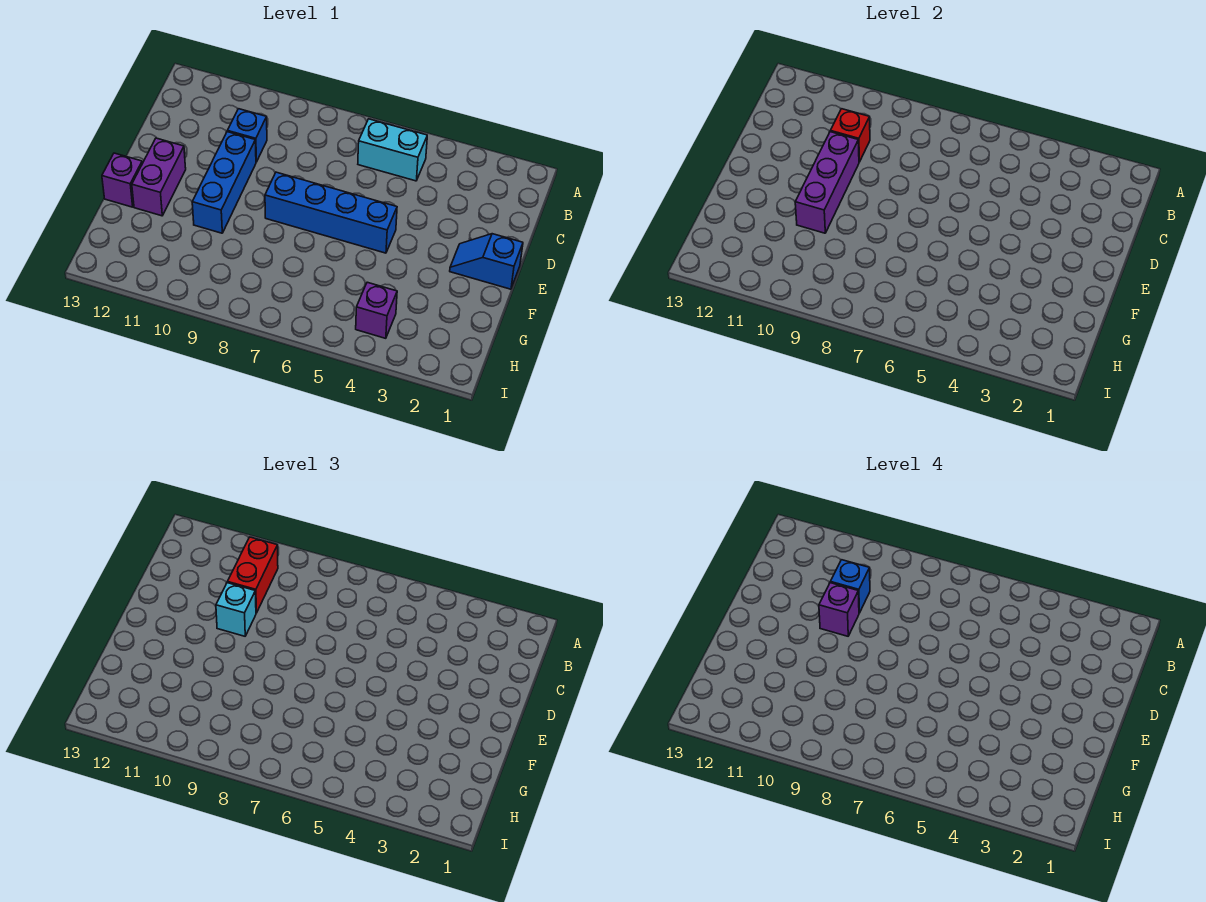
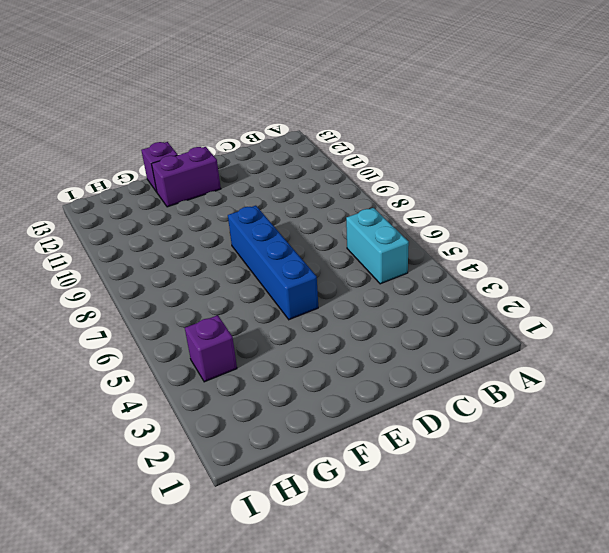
none -> blue 1x1 brick [228,109,267,162]
none -> blue 1x3 brick [192,132,256,233]
none -> blue 1x2 slope [450,234,523,289]

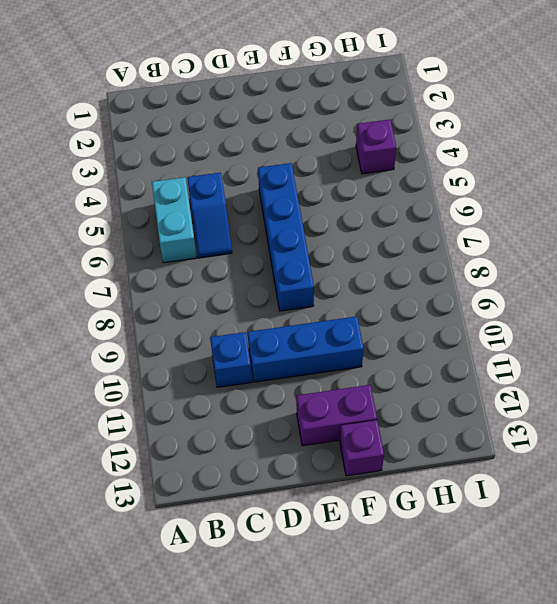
blue 1x2 slope [187,173,232,258] -> blue 1x2 slope moved to [450,234,523,289]
none -> red 1x1 brick [831,109,870,162]
none -> purple 1x3 brick [795,132,859,233]
none -> red 1x2 brick [228,537,278,613]

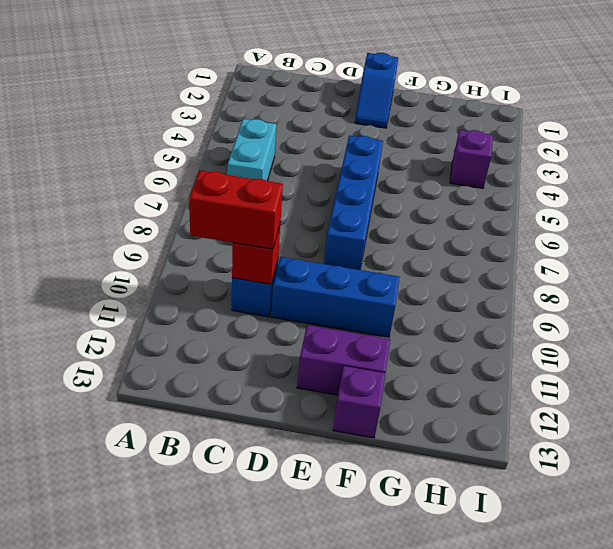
none -> purple 1x3 brick [795,132,859,233]
none -> cyan 1x1 brick [216,583,256,636]
none -> blue 1x1 brick [831,560,870,613]

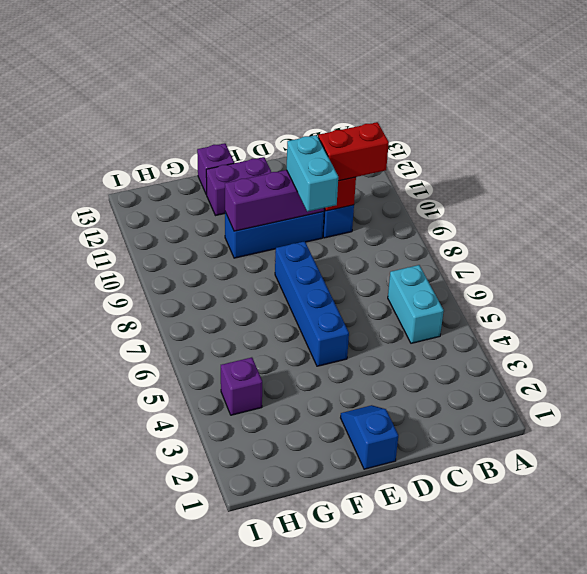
cyan 1x2 brick [287,135,338,212] -> cyan 1x1 brick [216,583,256,636]
none -> blue 1x1 brick [831,560,870,613]
none -> purple 1x1 brick [819,583,859,636]

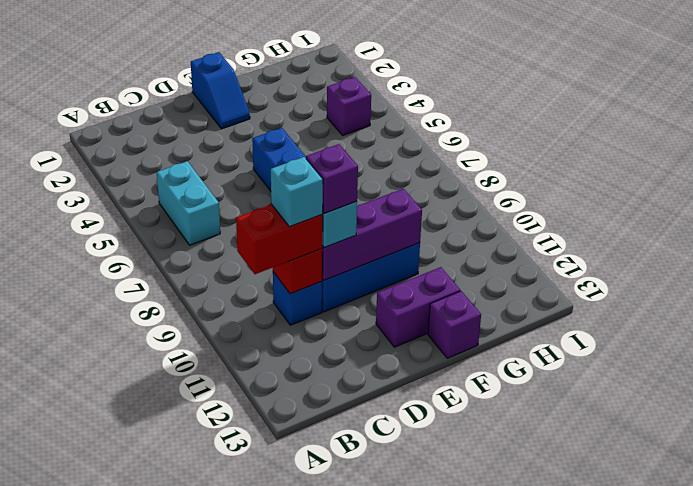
cyan 1x1 brick [271,157,323,227] -> blue 1x1 brick [831,560,870,613]

